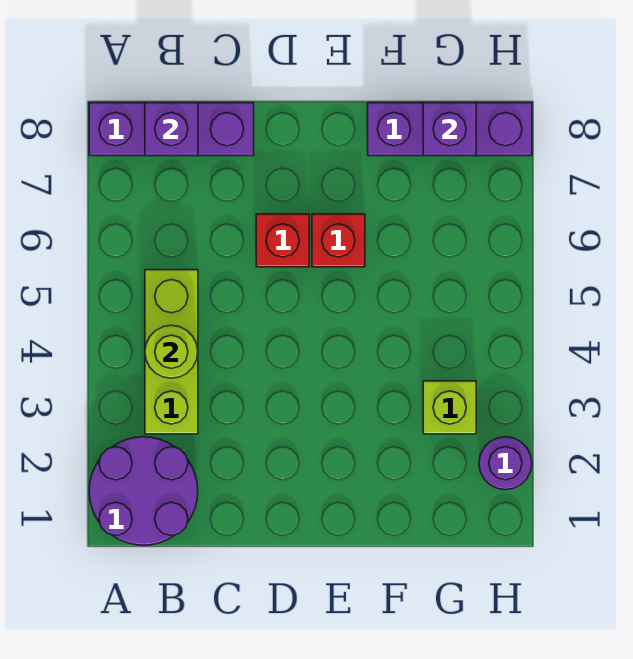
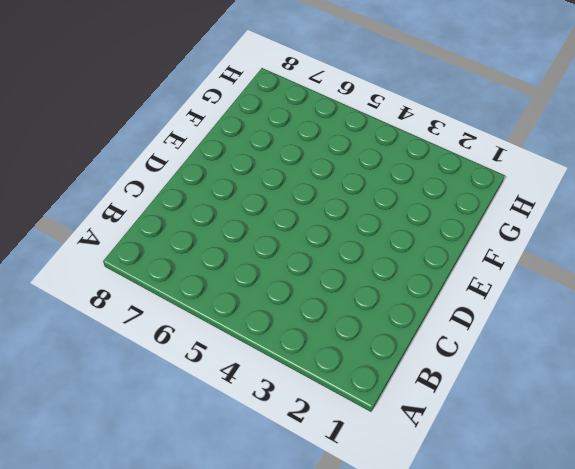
none -> purple 2x2 round brick [89,437,198,545]
none -> purple 1x3 brick [89,103,254,156]

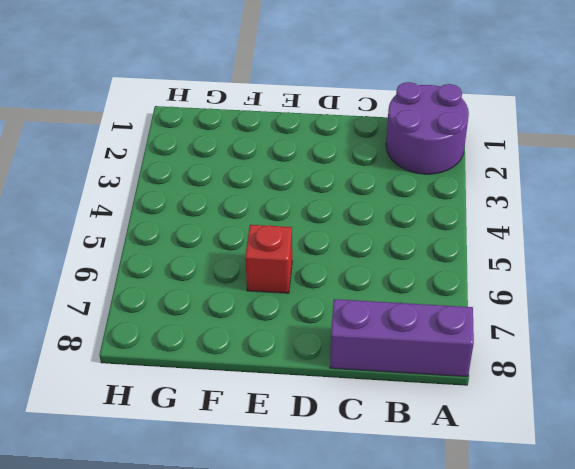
none -> lime 1x3 brick [145,270,198,434]
none -> red 1x1 brick [256,214,309,267]

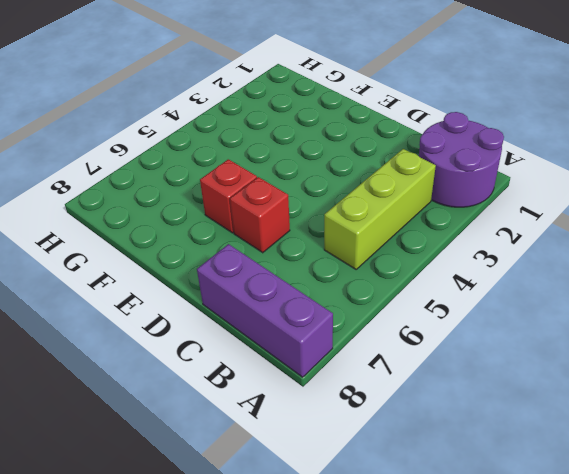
none -> purple 1x3 brick [368,103,532,156]
none -> lime 1x1 brick [423,381,476,434]

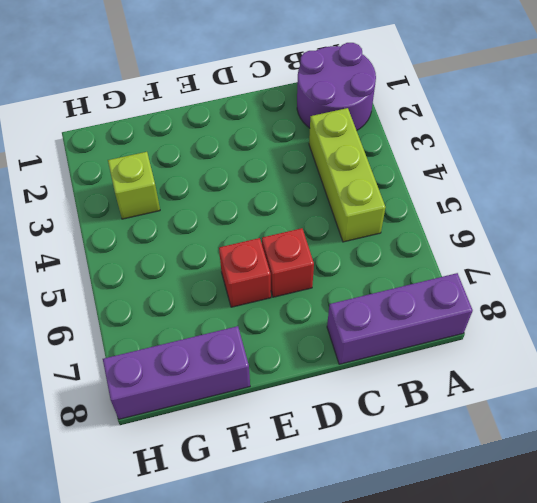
none -> purple 1x1 round brick [479,437,532,490]
none -> lime 1x1 round brick [145,325,198,378]

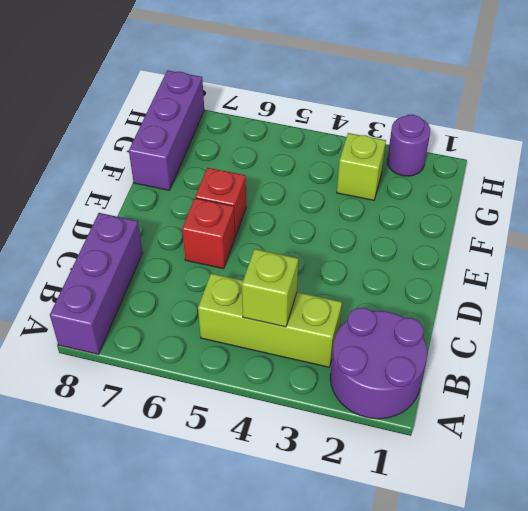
lime 1x1 brick [242,249,298,327] -> lime 1x1 round brick [145,325,198,378]
none -> purple 1x1 brick [145,103,198,156]
none -> purple 1x1 brick [423,103,476,156]

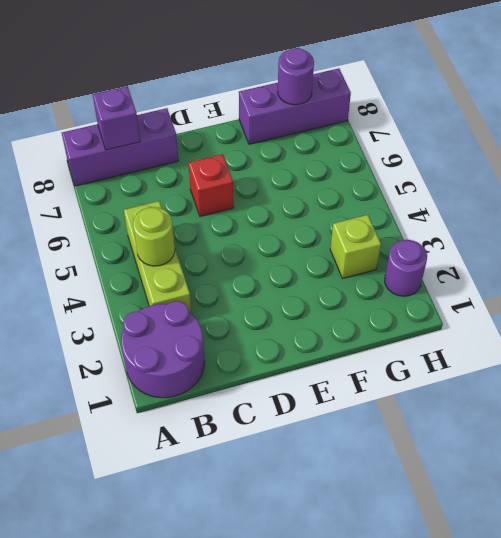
purple 1x1 round brick [278,48,314,105] -> purple 1x1 brick [423,103,476,156]
none -> red 1x1 brick [312,214,365,267]

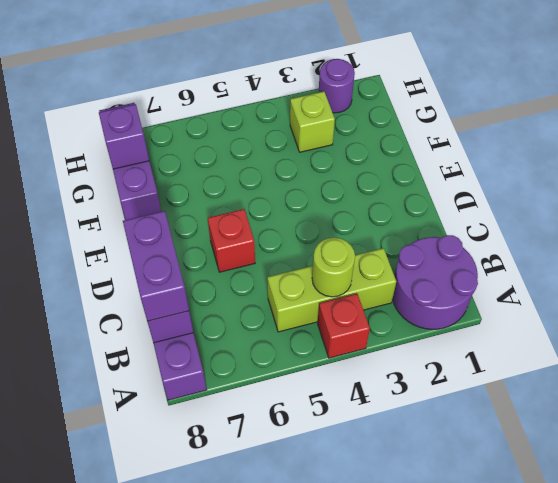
red 1x1 brick [317,294,370,358] -> red 1x1 brick moved to [312,214,365,267]
purple 1x2 brick [123,211,189,321] -> none

